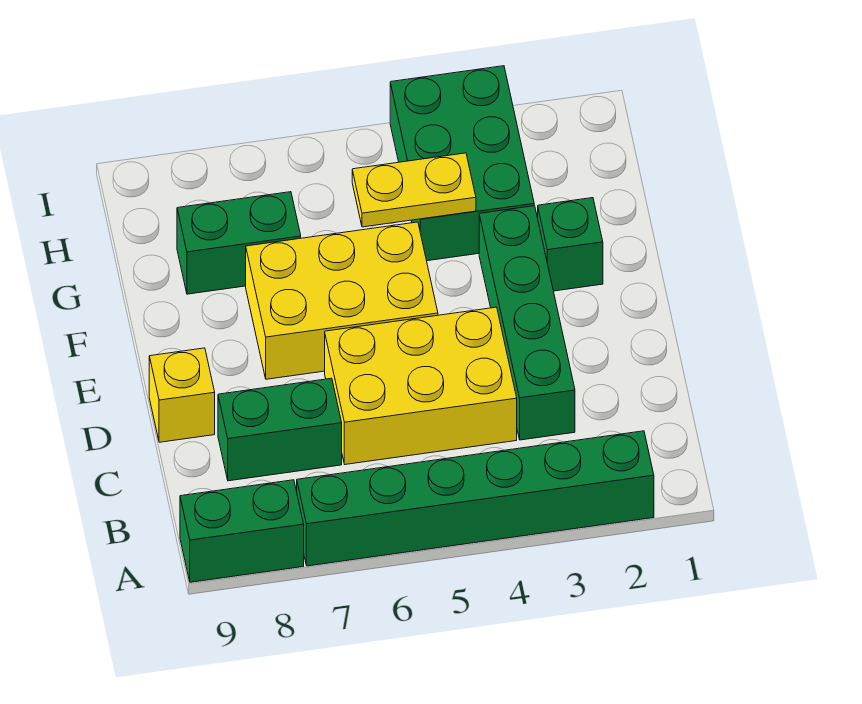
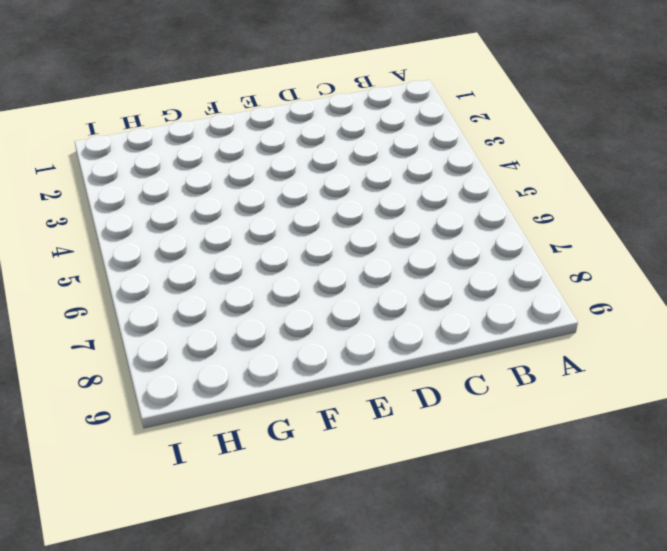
none -> green 1x6 brick [297,431,654,566]
none -> green 1x2 brick [180,480,304,582]

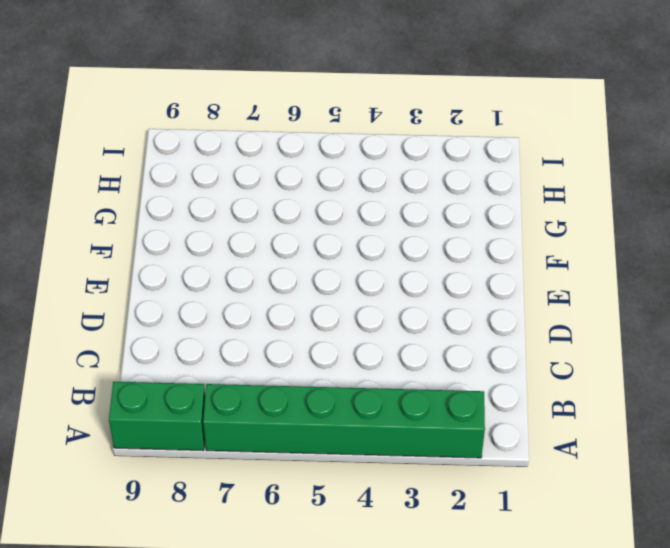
none -> green 1x4 brick [479,206,575,440]
none -> yellow 2x3 brick [325,307,517,464]

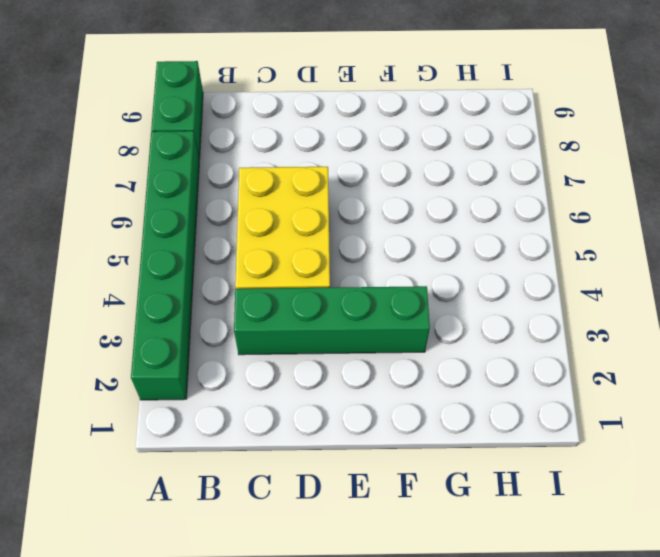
none -> green 1x2 brick [218,378,342,481]
none -> yellow 1x1 brick [149,348,215,442]

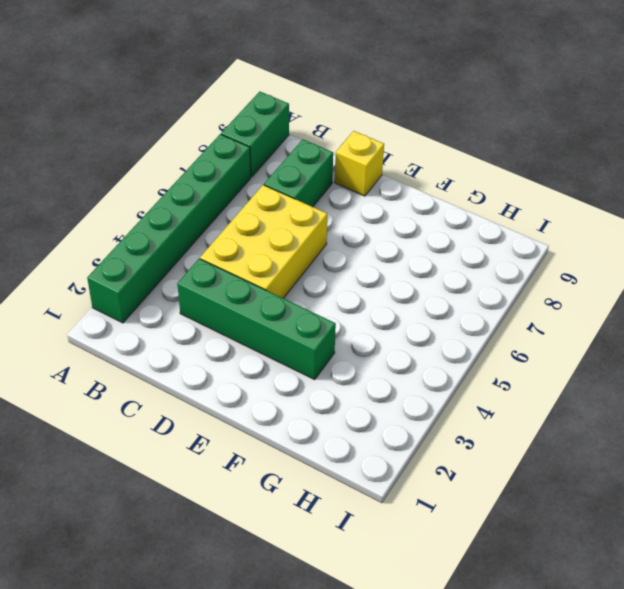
none -> yellow 2x3 brick [246,222,438,379]
none -> green 1x1 brick [538,198,603,291]

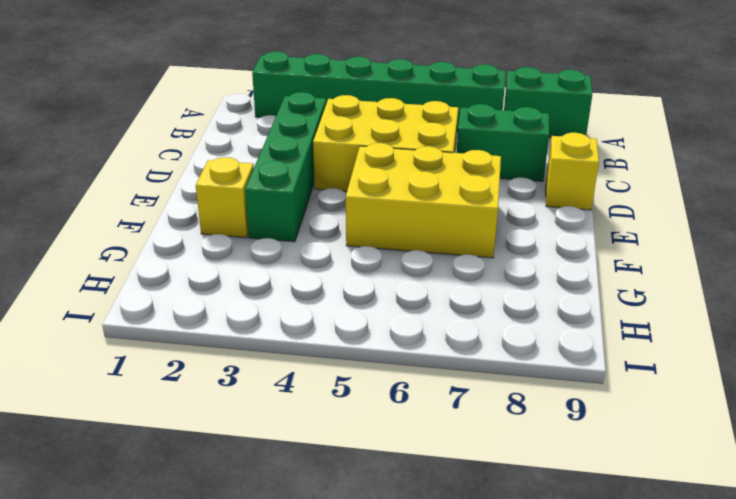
yellow 1x1 brick [196,157,254,238] -> green 1x1 brick [538,198,603,291]
none -> green 2x3 brick [390,66,534,261]
none -> green 1x2 brick [177,192,301,294]

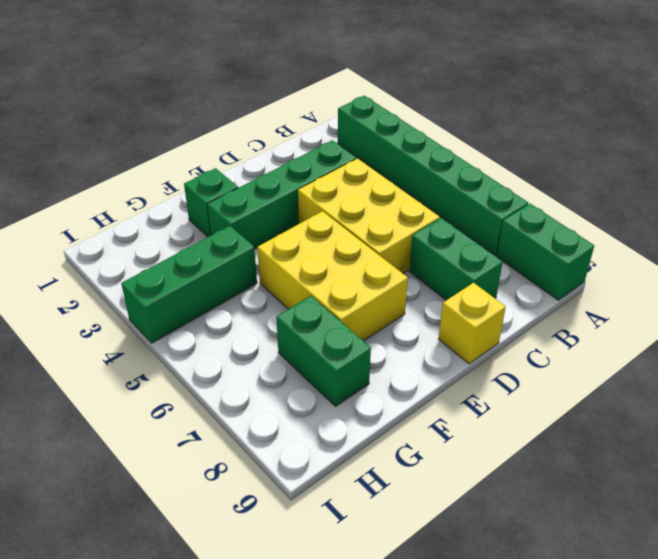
green 1x3 brick [121,226,257,343] -> green 2x3 brick [390,66,534,261]
none -> yellow 1x2 plate [352,153,476,227]

